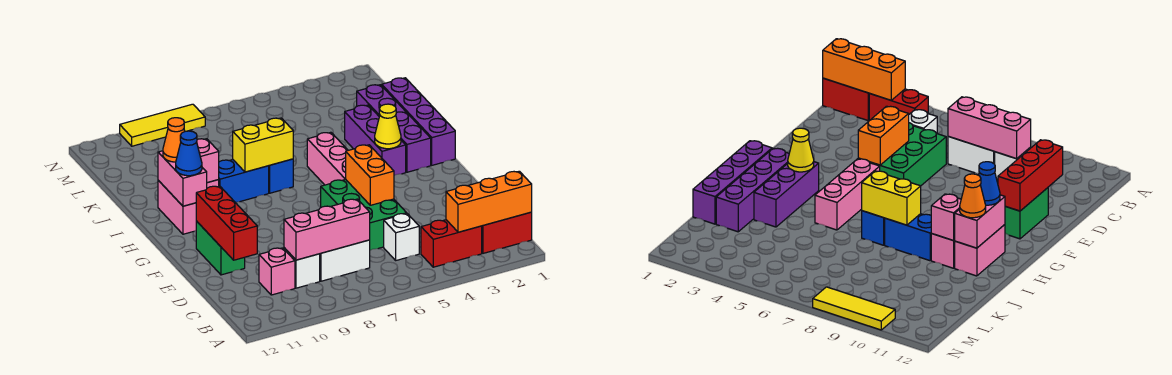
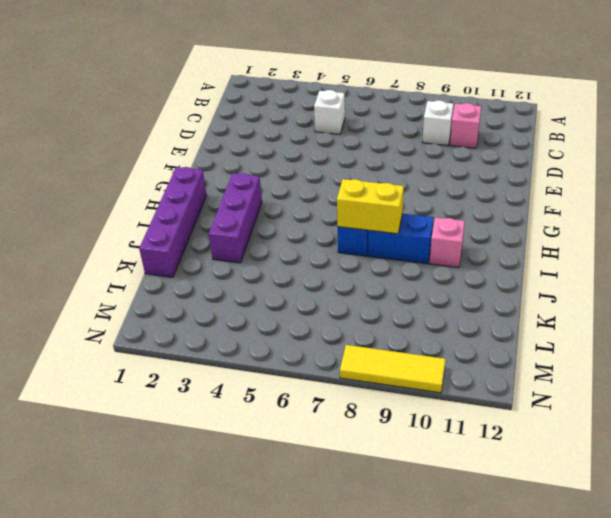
none -> red 1x2 brick [482,212,532,253]
none -> red 1x2 brick [421,220,482,267]
none -> white 1x2 brick [320,240,370,281]

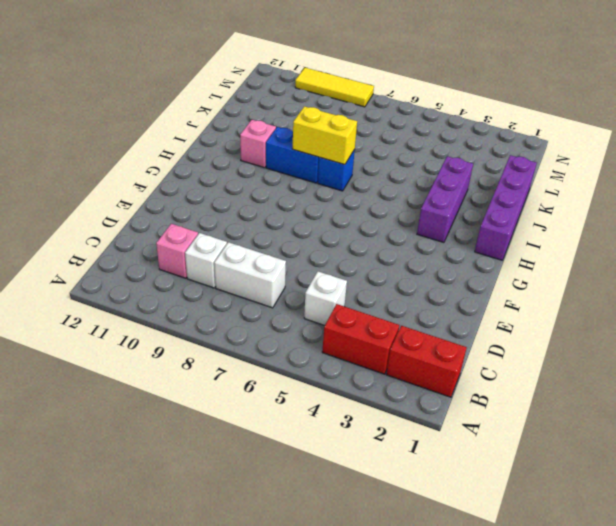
none -> green 2x3 brick [321,179,407,250]
none -> green 1x2 brick [196,221,245,275]
none -> pink 1x3 brick [307,132,348,185]

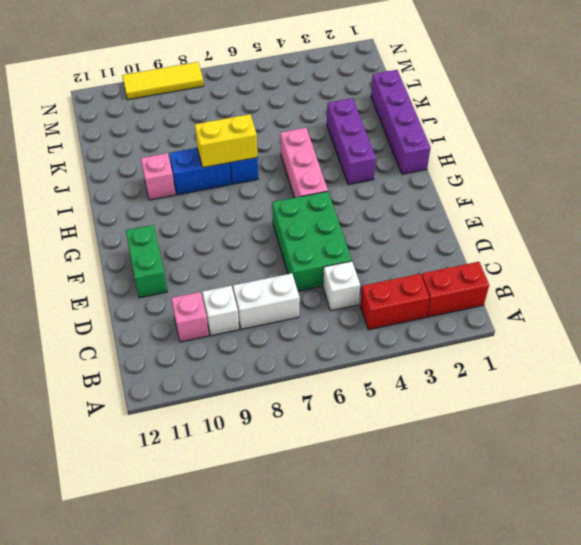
none -> purple 1x4 brick [357,85,431,172]
none -> pink 1x2 brick [158,181,196,234]
none -> orange 1x3 brick [446,171,532,232]

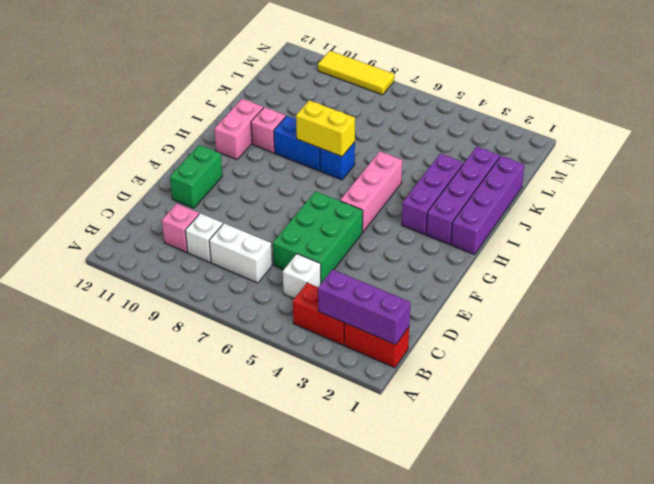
purple 1x3 brick [318,269,411,345] -> orange 1x3 brick [446,171,532,232]
none -> pink 1x3 brick [284,199,370,260]
none -> red 1x3 brick [196,186,257,260]
none -> orange 1x2 brick [346,145,394,205]

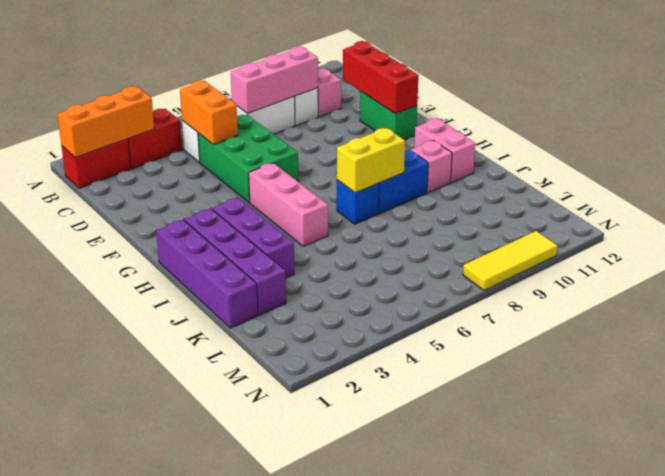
orange 1x2 brick [180,81,238,145] -> orange 1x2 brick moved to [346,145,394,205]
none -> yellow 1x1 cone [375,104,401,149]
none -> pink 1x2 brick [158,151,207,206]
none -> pink 1x1 brick [197,139,219,183]

